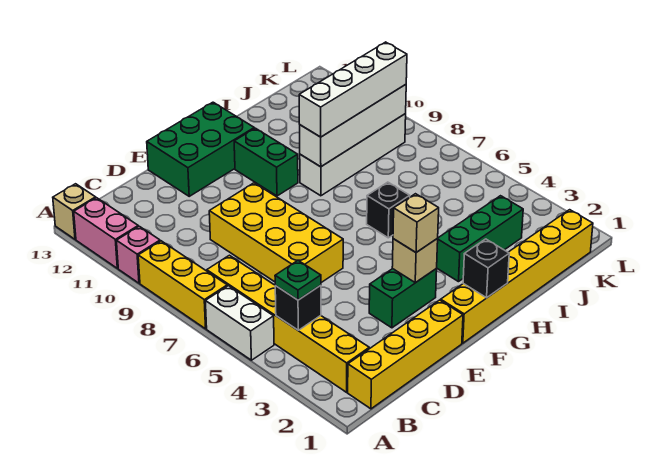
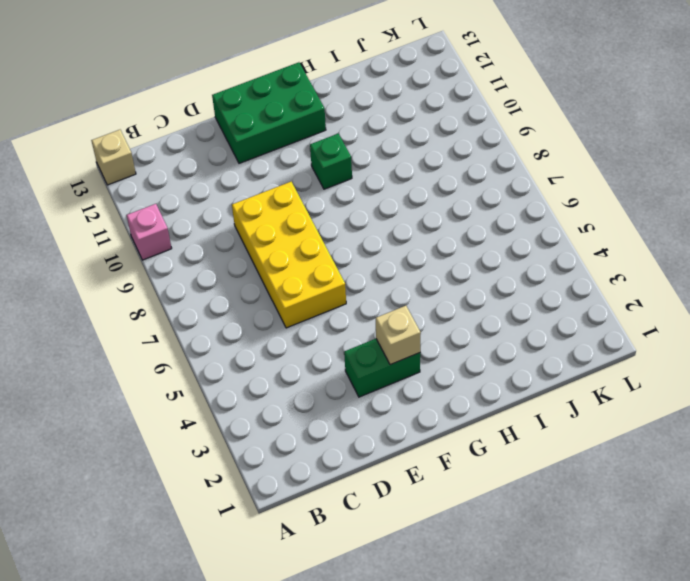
green 1x1 brick [310,134,352,189] -> green 1x2 brick [234,128,298,196]
none -> white 1x2 brick [205,286,274,360]
none -> yellow 1x3 brick [138,241,227,329]
none -> pink 1x2 brick [74,198,138,268]

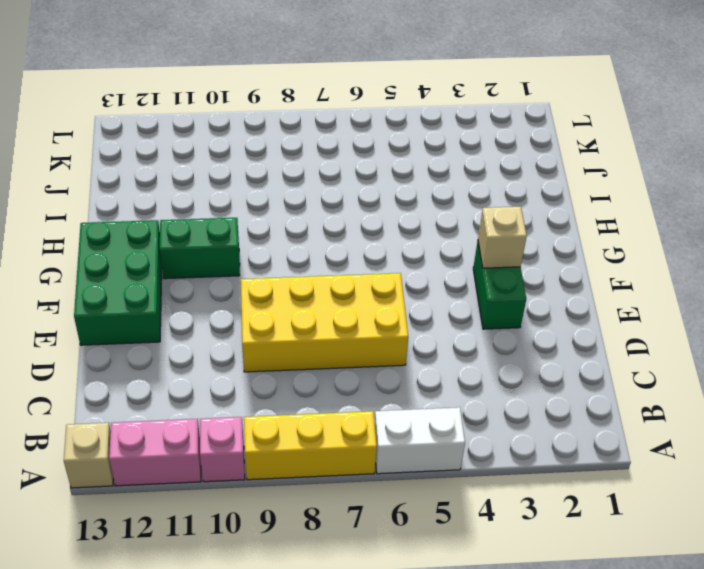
none -> yellow 1x4 brick [348,300,463,409]
none -> yellow 1x6 brick [207,255,369,392]
none -> yellow 1x6 brick [441,210,593,343]

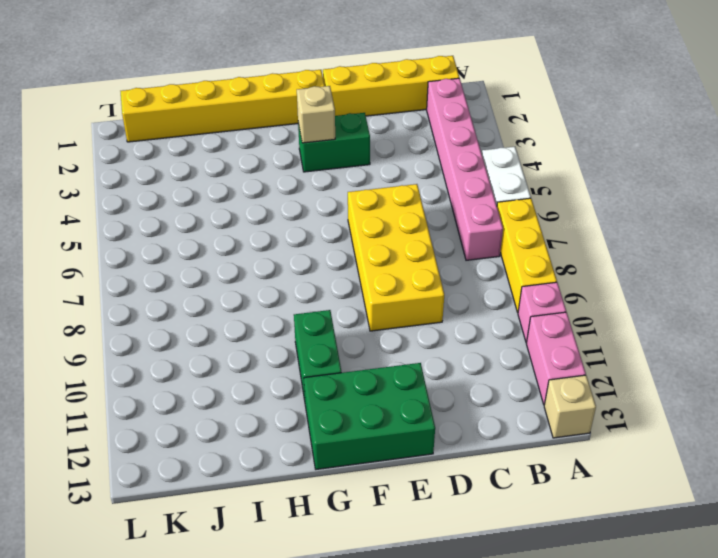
pink 1x6 brick [427,78,503,260] -> yellow 1x6 brick [207,255,369,392]
none -> green 1x3 brick [437,196,523,282]
none -> black 1x1 brick [367,182,410,238]
none -> white 1x4 brick [300,114,406,196]

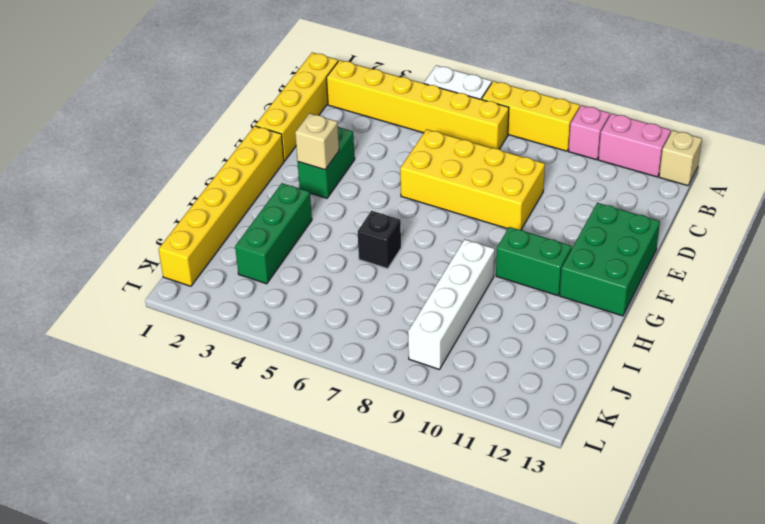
none -> black 1x1 brick [275,285,321,330]
none -> black 1x1 brick [463,239,509,298]
none -> white 1x4 brick [300,85,406,167]

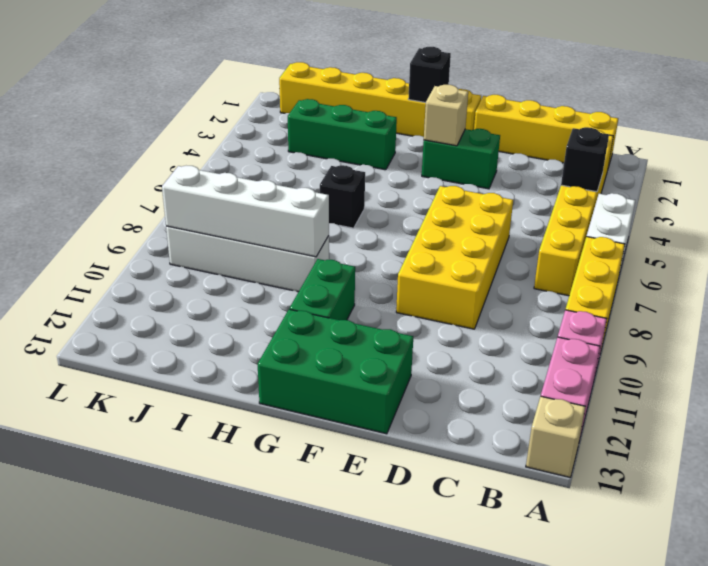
none -> green 1x1 plate [275,260,321,300]
none -> tan 1x1 brick [393,194,439,253]
none -> white 1x4 brick [299,42,407,137]

